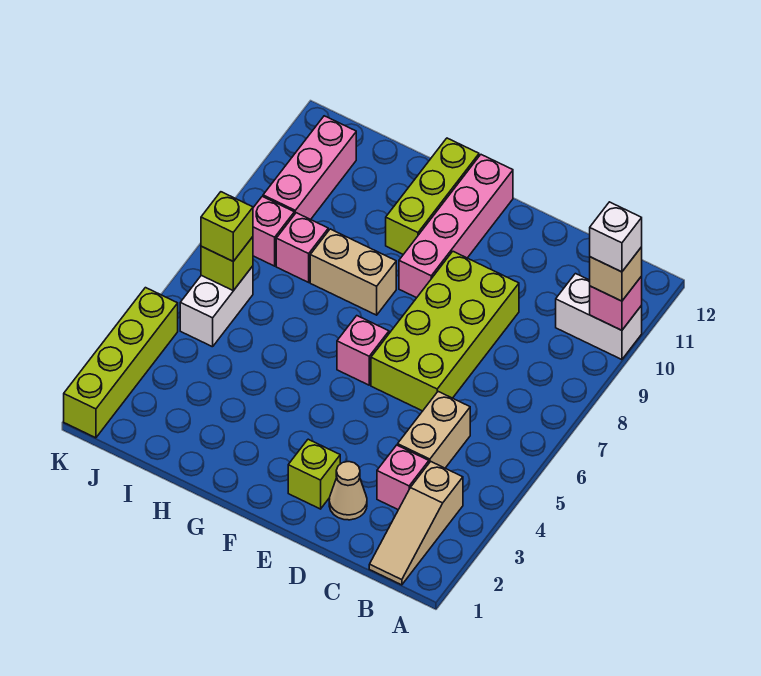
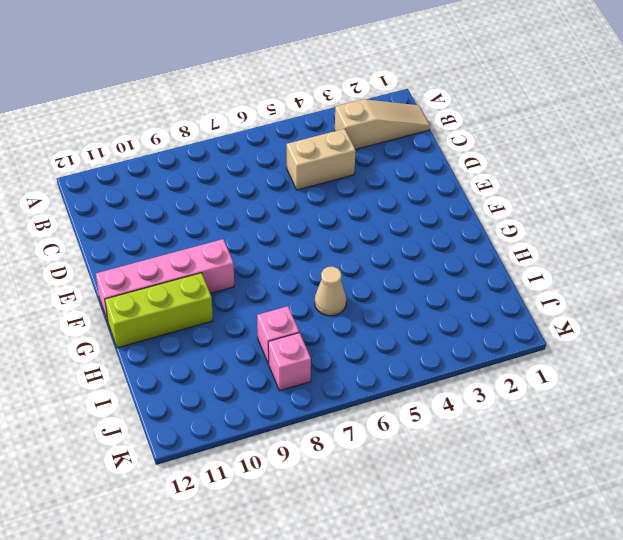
tan 1x1 cone [315,267,346,316] -> tan 1x1 cone moved to [329,462,367,520]
none -> white 1x2 brick [556,274,642,360]
none -> pink 1x1 brick [377,445,429,510]
none -> lime 2x4 brick [371,251,519,411]

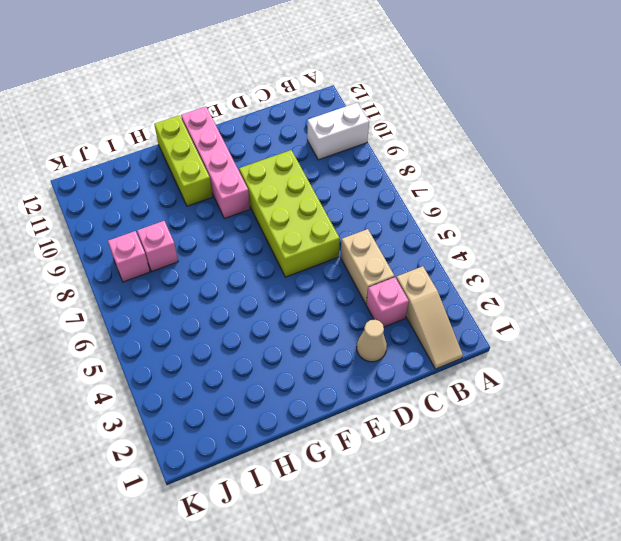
none -> lime 1x1 brick [288,439,340,509]
none -> pink 1x1 brick [337,316,389,385]
none -> tan 1x2 brick [310,229,396,315]

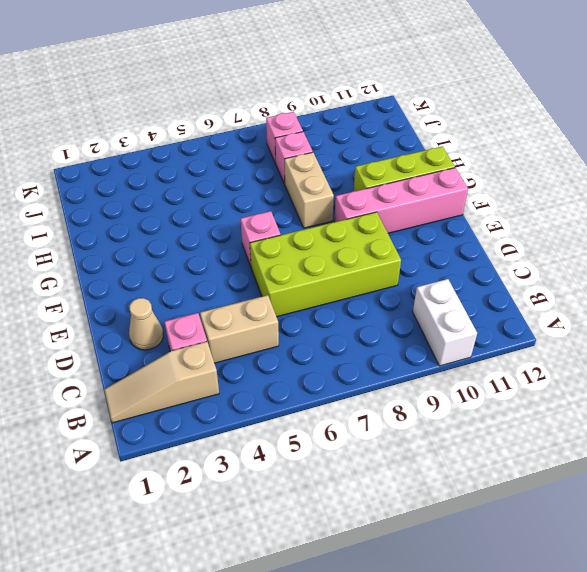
none -> lime 1x1 brick [288,439,340,509]
none -> white 1x2 brick [180,266,253,347]
none -> pink 1x3 brick [263,116,356,220]

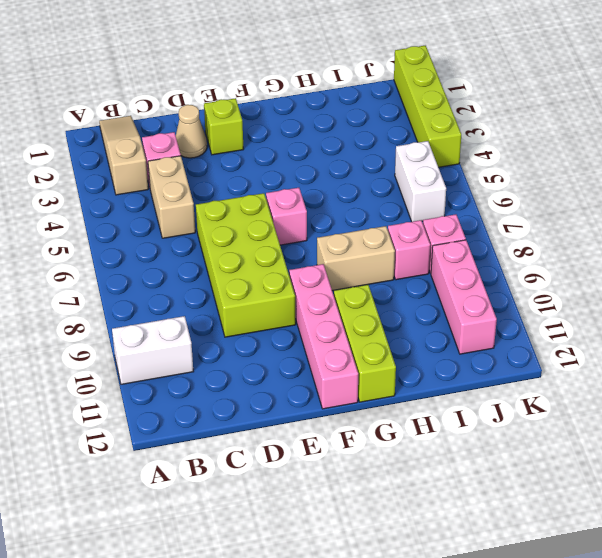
none -> pink 1x1 brick [590,276,642,330]
none -> lime 1x1 brick [201,237,253,291]
none -> tan 1x1 brick [590,247,642,301]

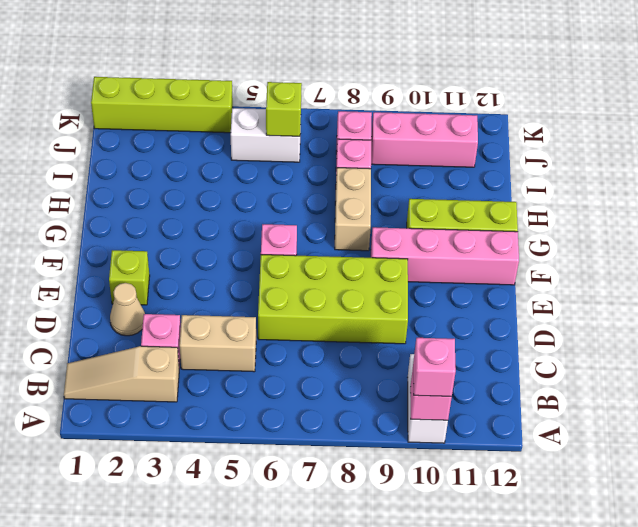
pink 1x1 brick [413,338,456,397] -> tan 1x1 brick [590,247,642,301]
none -> lime 1x1 brick [201,192,253,261]
none -> white 1x1 brick [590,202,642,272]

